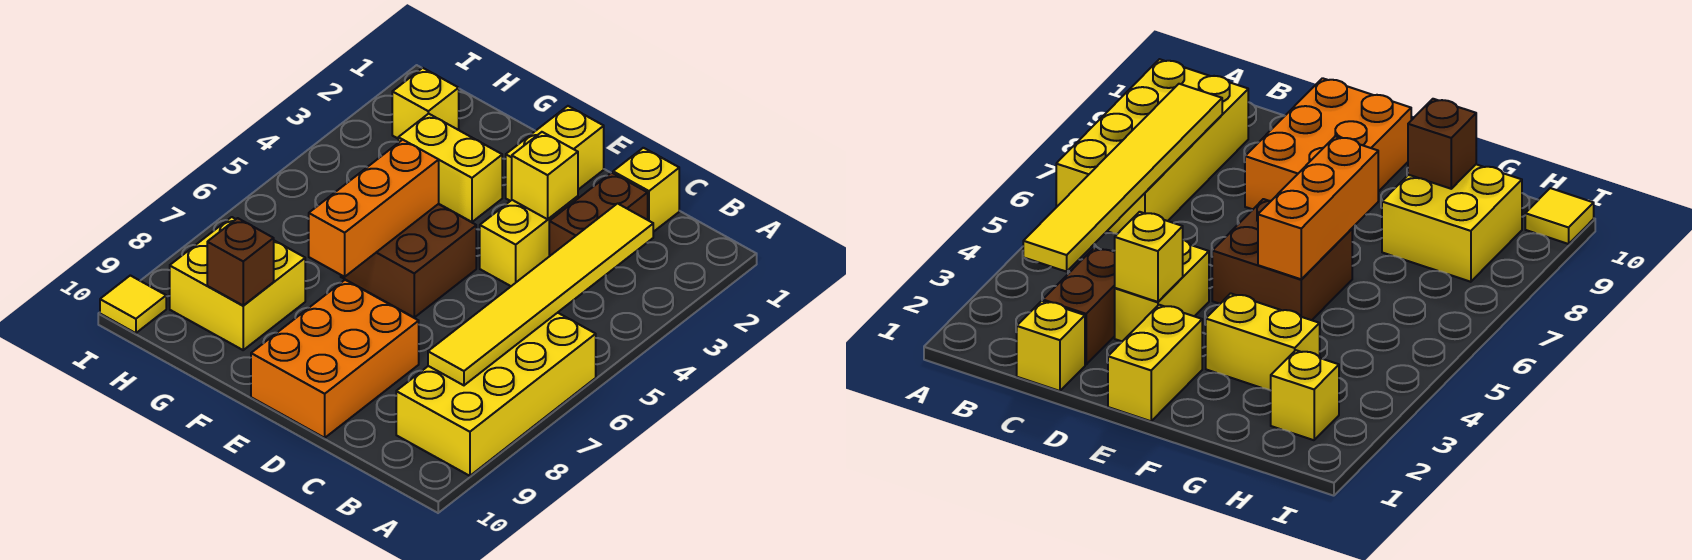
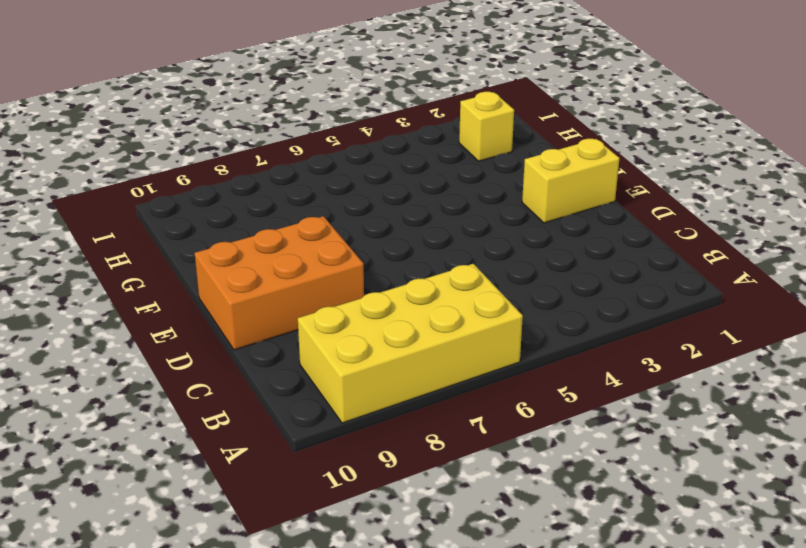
none -> yellow 1x1 brick [613,148,679,232]
none -> brown 1x2 brick [549,173,648,256]
none -> yellow 1x2 brick [480,196,578,286]

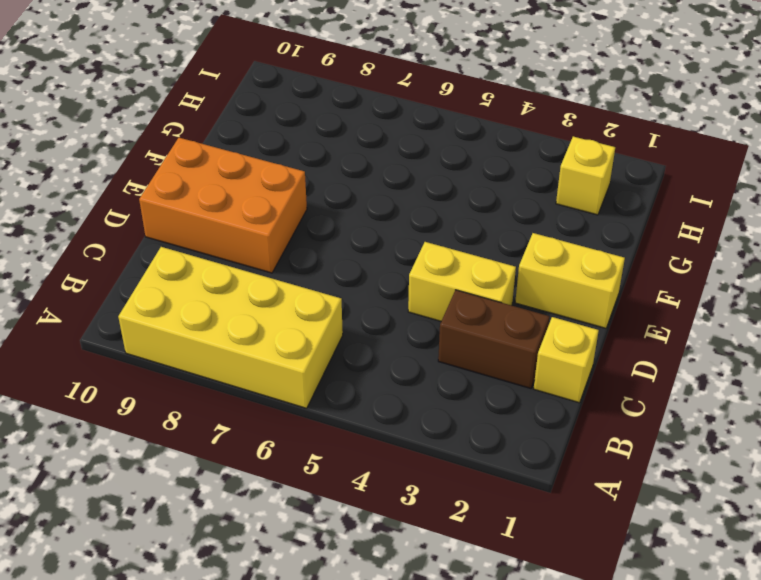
none -> brown 2x2 brick [341,204,476,317]
none -> yellow 1x2 brick [398,114,502,222]
none -> yellow 2x2 brick [170,217,305,350]

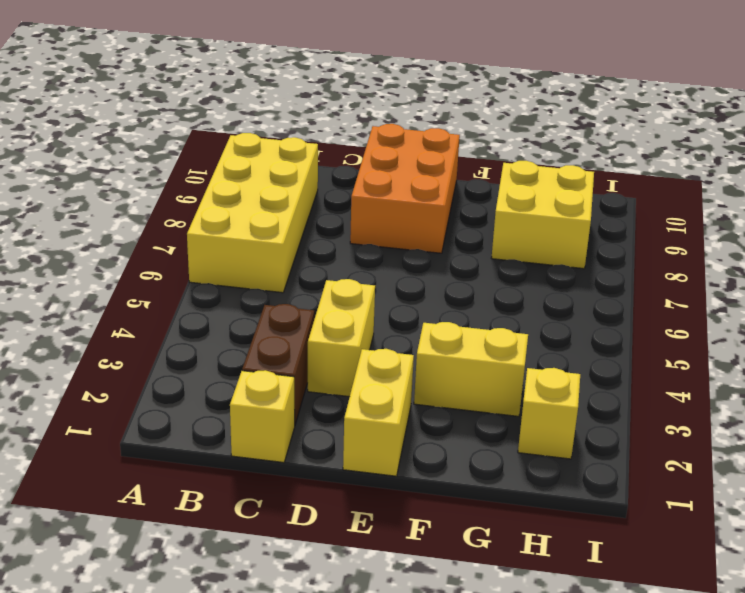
none -> brown 2x2 brick [341,204,476,317]
none -> yellow 1x1 tile [100,275,166,333]
none -> yellow 1x6 tile [428,204,653,385]

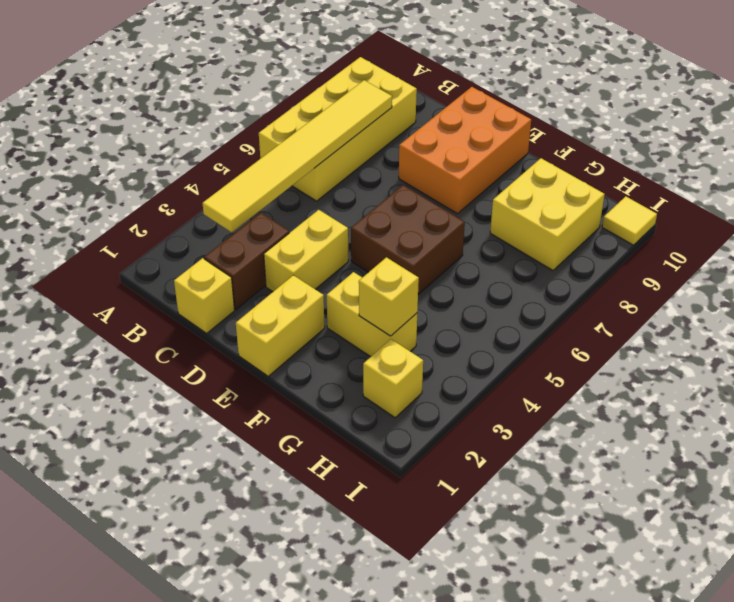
yellow 1x1 brick [359,257,419,336] -> yellow 1x1 brick moved to [512,132,578,219]
none -> orange 1x3 brick [309,140,439,277]
none -> brown 1x1 brick [207,218,274,306]

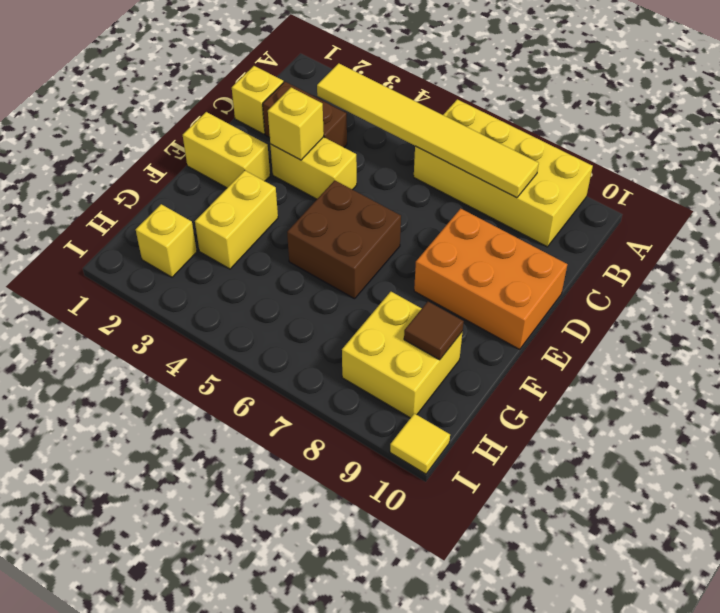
brown 1x1 tile [404,302,464,360] -> brown 1x1 brick [207,218,274,306]
none -> orange 1x3 brick [309,140,439,277]

